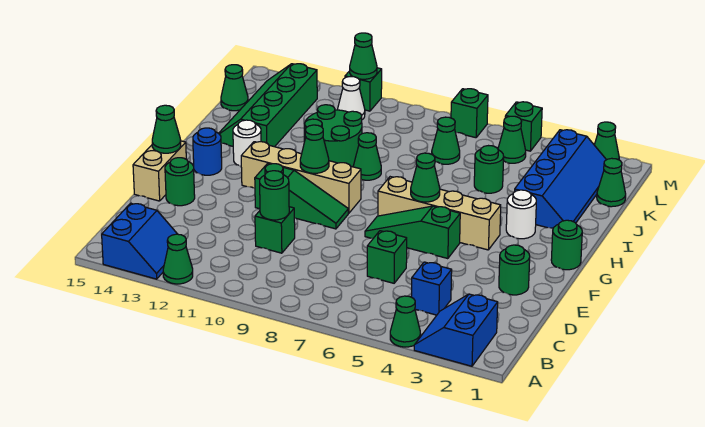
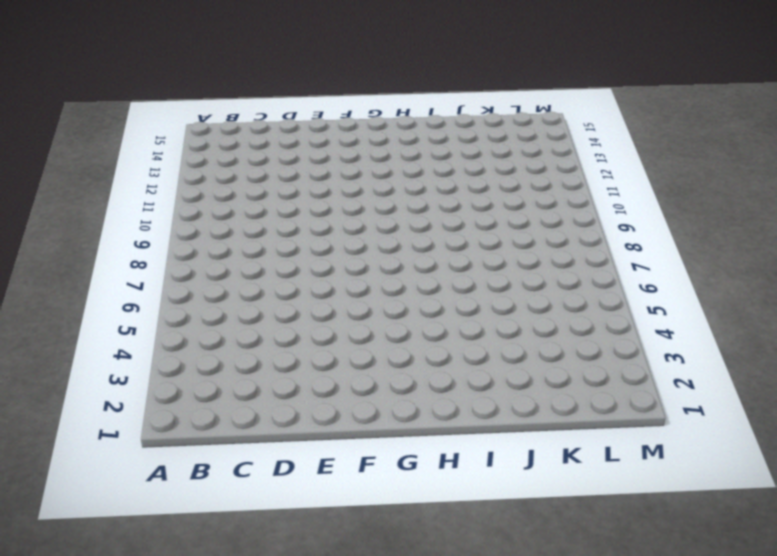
none -> blue 2x2 slope [414,294,498,366]
none -> green 1x1 cone [390,296,421,347]
none -> green 1x1 cone [163,234,193,284]
none -> blue 2x2 slope [102,203,177,279]

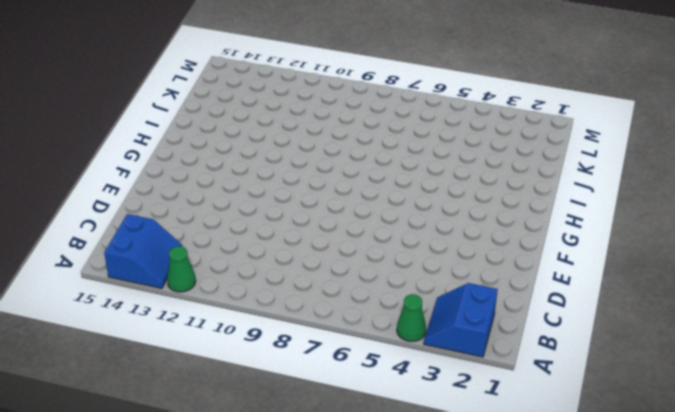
none -> blue 1x1 brick [412,262,452,315]
none -> green 1x1 brick [367,231,407,283]
none -> green 1x1 brick [255,207,295,253]
none -> green 1x1 round brick [499,245,530,295]

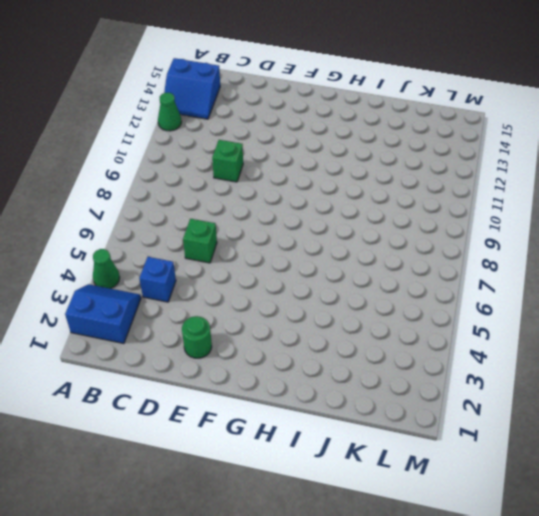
none -> green 1x1 round brick [165,158,195,206]
none -> tan 1x2 brick [133,141,186,201]
none -> green 1x3 slope [365,206,460,259]
none -> green 1x3 slope [255,163,348,229]

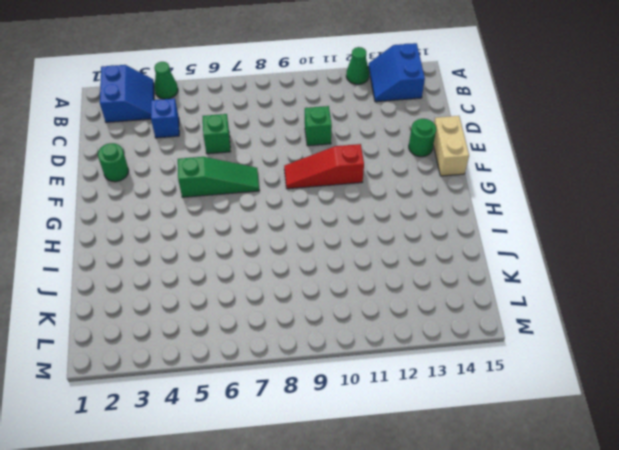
red 1x3 slope [284,144,364,189] -> green 1x3 slope [255,163,348,229]
none -> green 1x1 round brick [551,220,582,270]
none -> tan 1x4 brick [378,177,501,250]
none -> tan 1x4 brick [241,142,361,213]
none -> blue 1x1 round brick [193,128,222,175]

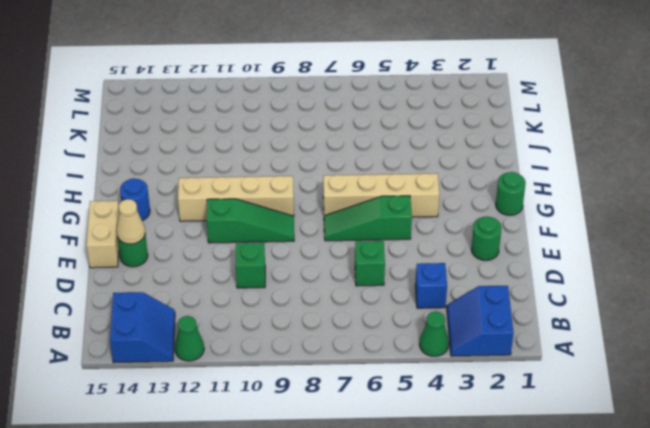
tan 1x1 cone [116,199,145,244] -> none
none -> white 1x1 round brick [506,190,536,239]
none -> white 1x1 round brick [233,120,261,166]
none -> blue 2x4 slope [514,130,606,228]
none -> green 1x1 cone [353,133,381,180]

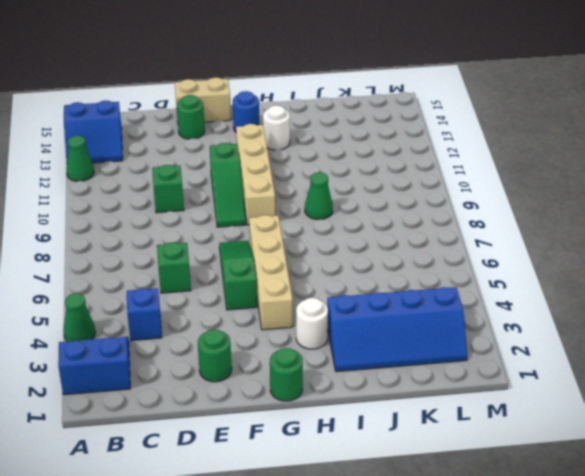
none -> green 2x2 round brick [304,105,362,167]
none -> green 2x4 slope [219,64,317,147]
none -> green 1x1 round brick [474,146,504,193]
none -> green 1x1 cone [597,158,626,207]

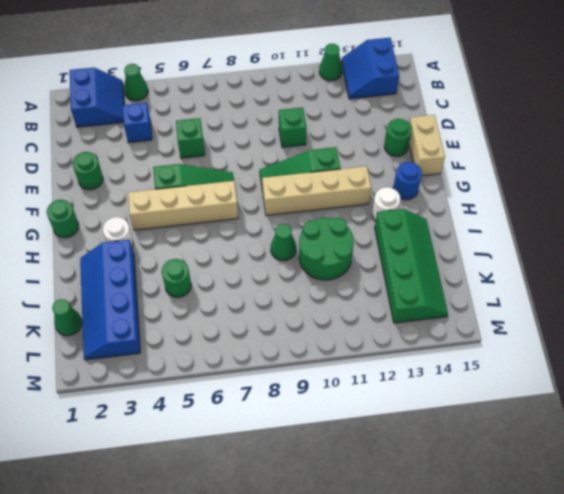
none -> green 1x1 cone [432,117,460,164]
none -> green 1x1 cone [221,65,248,111]
none -> green 1x1 cone [498,116,526,163]
none -> white 1x1 cone [338,77,365,120]

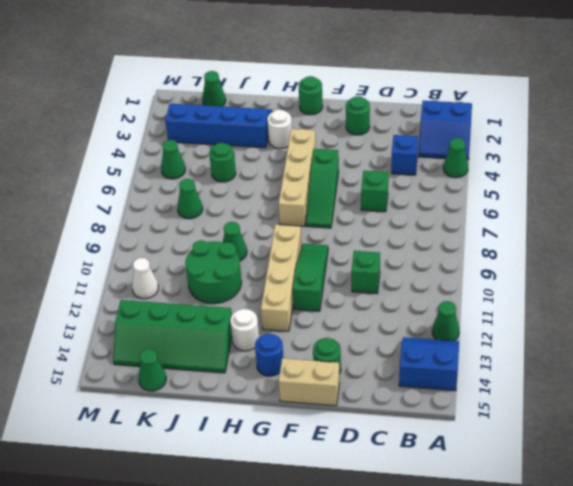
none -> green 1x1 cone [594,122,619,160]
none -> green 1x1 brick [505,102,542,151]
none -> green 1x1 brick [451,89,488,138]
none -> green 1x1 brick [345,68,382,111]

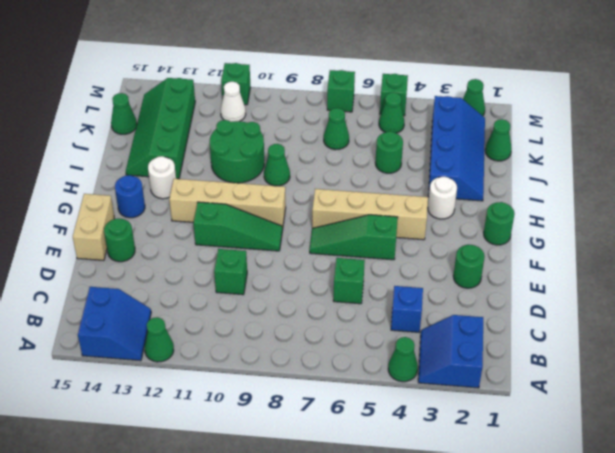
none -> green 1x1 round brick [260,171,289,220]
none -> green 1x1 cone [152,105,181,153]
none -> green 1x1 cone [411,153,440,202]
none -> green 1x1 cone [300,125,329,173]

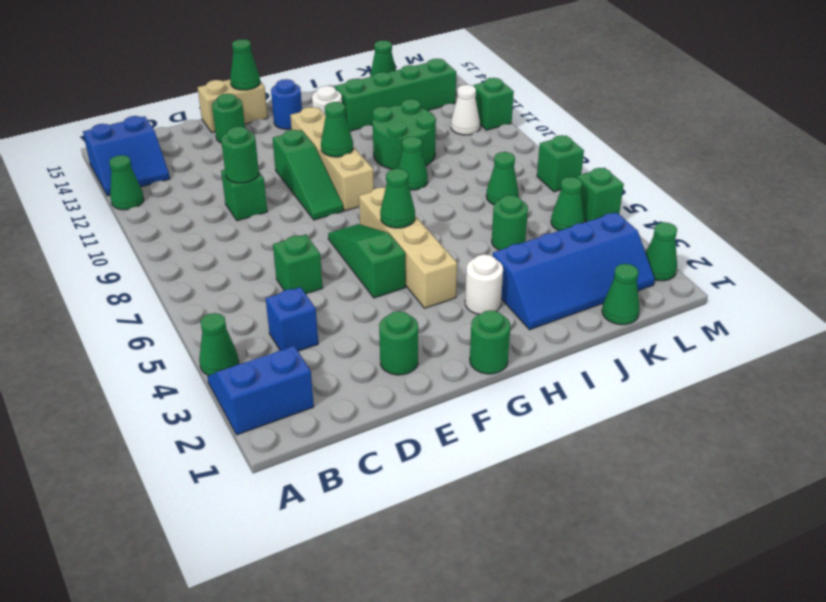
none -> green 1x1 cone [350,33,377,79]

